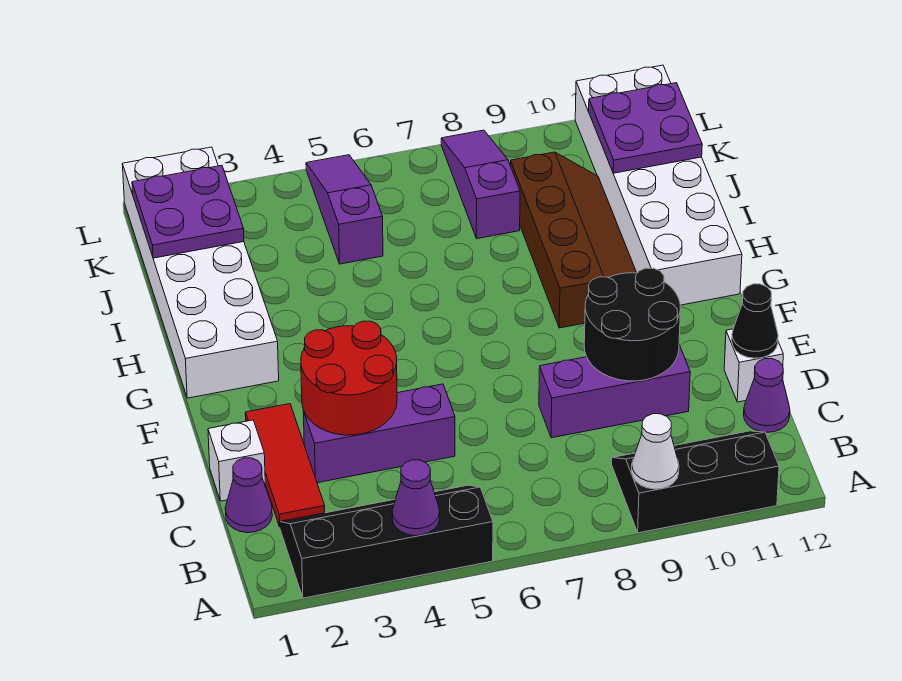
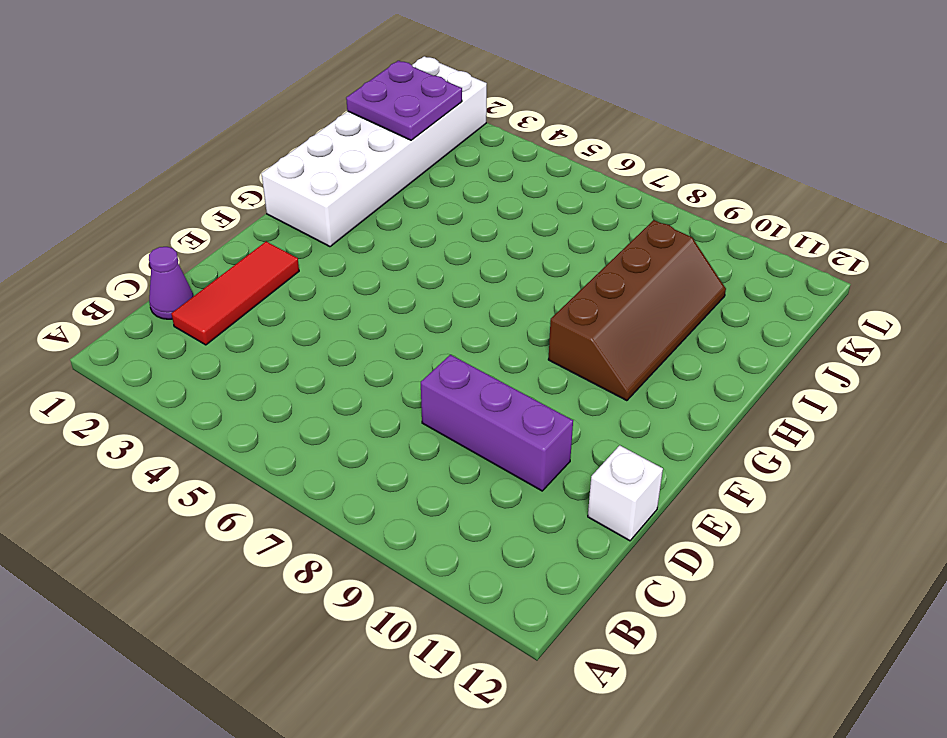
none -> black 2x4 slope [280,485,493,598]
none -> black 2x3 slope [612,431,779,533]
none -> purple 1x1 cone [744,359,790,432]

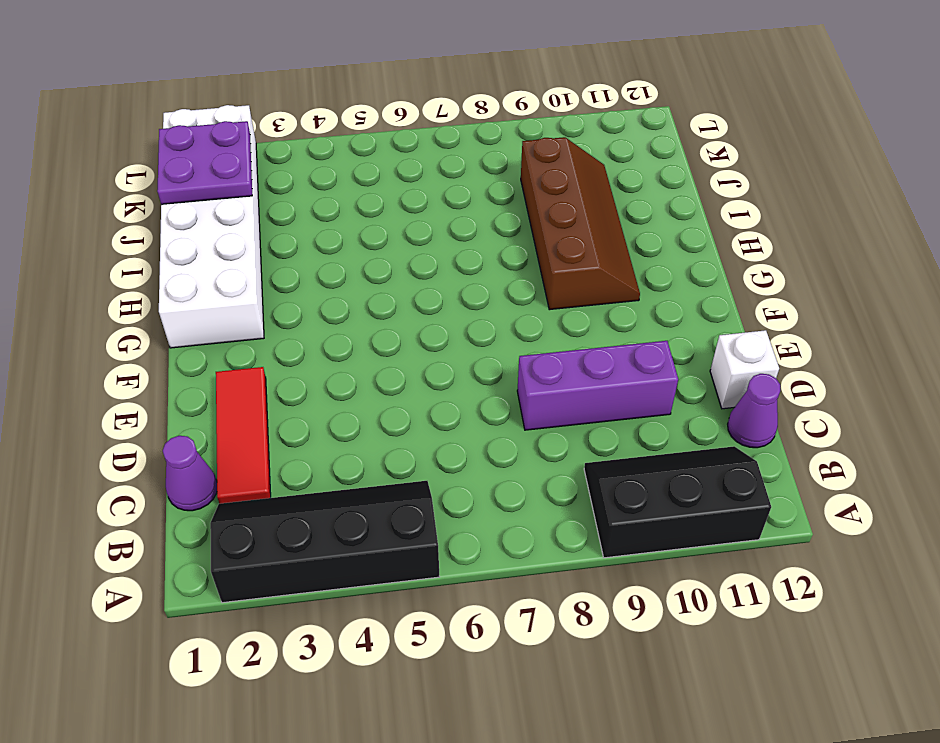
none -> white 1x1 brick [208,420,265,501]
none -> purple 1x3 brick [303,384,455,483]
none -> white 2x6 brick [575,65,742,305]

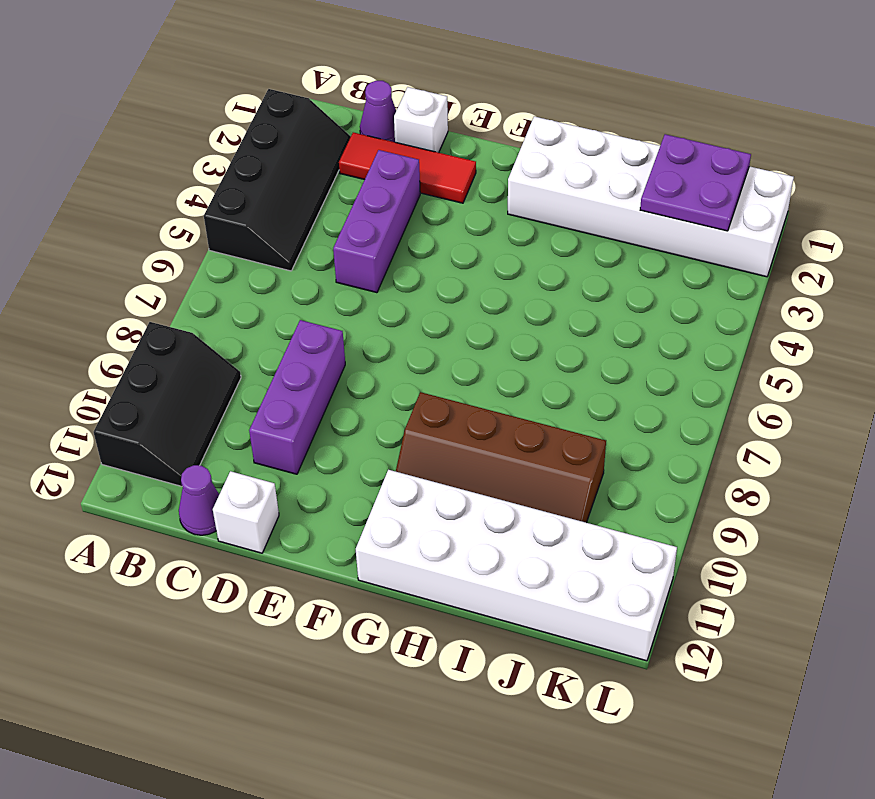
none -> purple 1x3 slope [306,155,383,264]
none -> purple 1x3 slope [441,130,520,239]
none -> purple 1x1 cone [392,460,440,536]

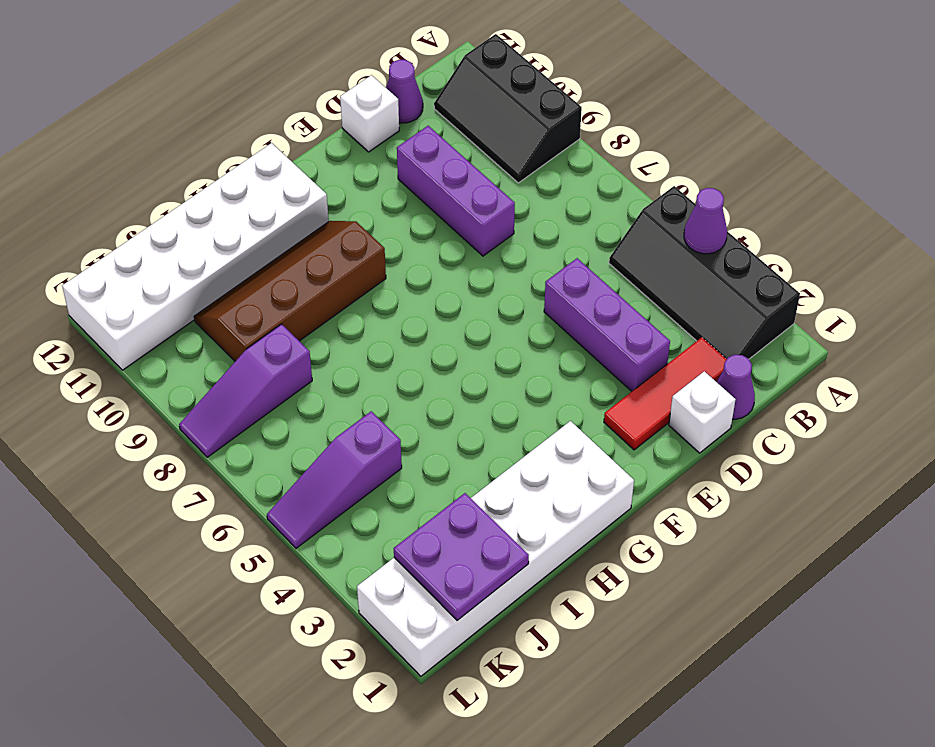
none -> white 1x1 cone [632,414,679,489]
none -> red 2x2 round brick [301,321,397,435]
none -> black 2x2 round brick [584,268,680,381]

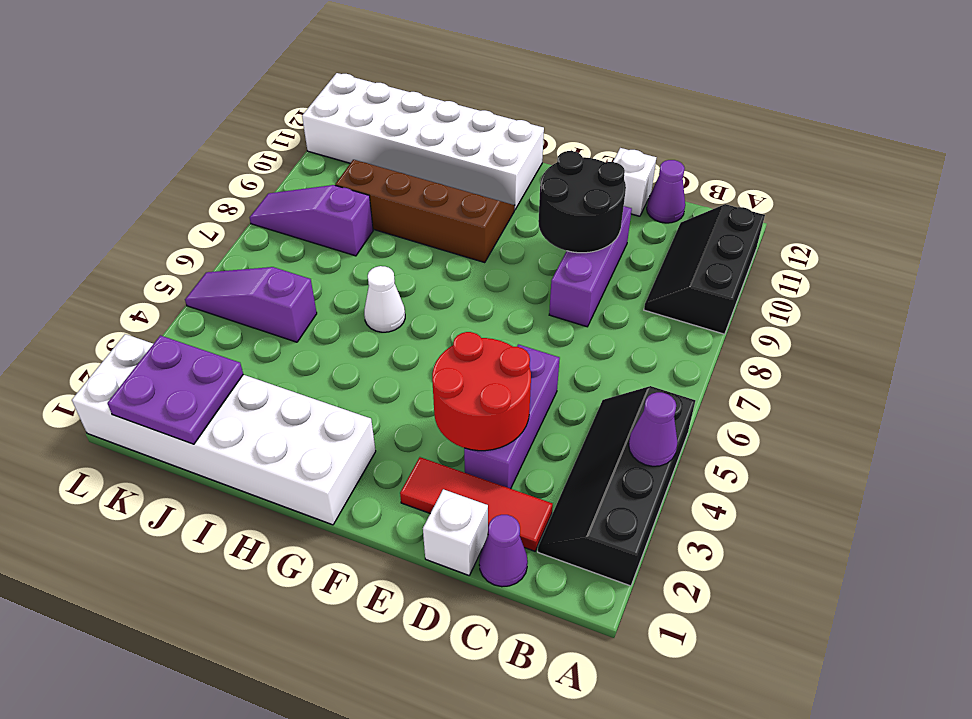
white 1x1 cone [364,266,405,332] -> white 1x1 cone moved to [632,414,679,489]
none -> black 1x1 cone [732,284,778,358]
none -> purple 2x2 plate [589,83,702,173]

